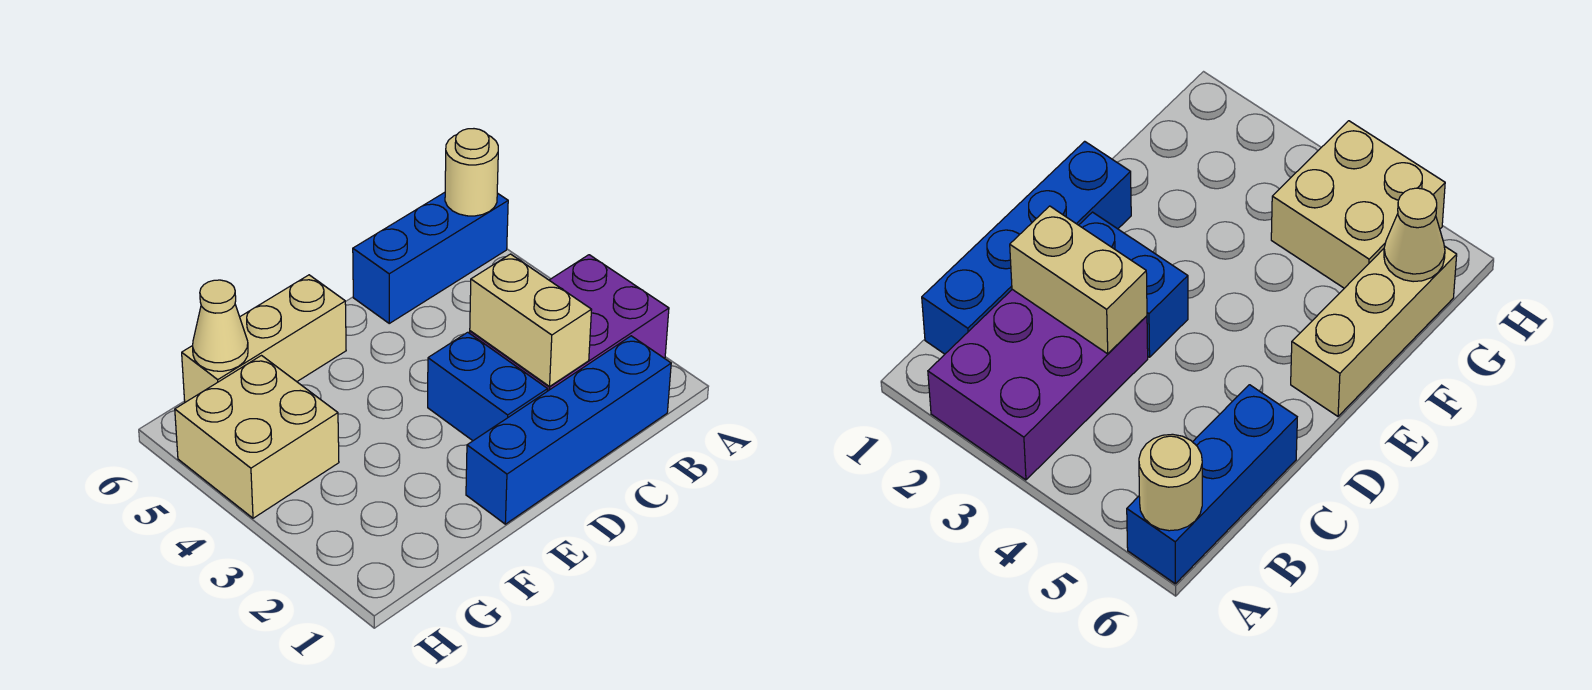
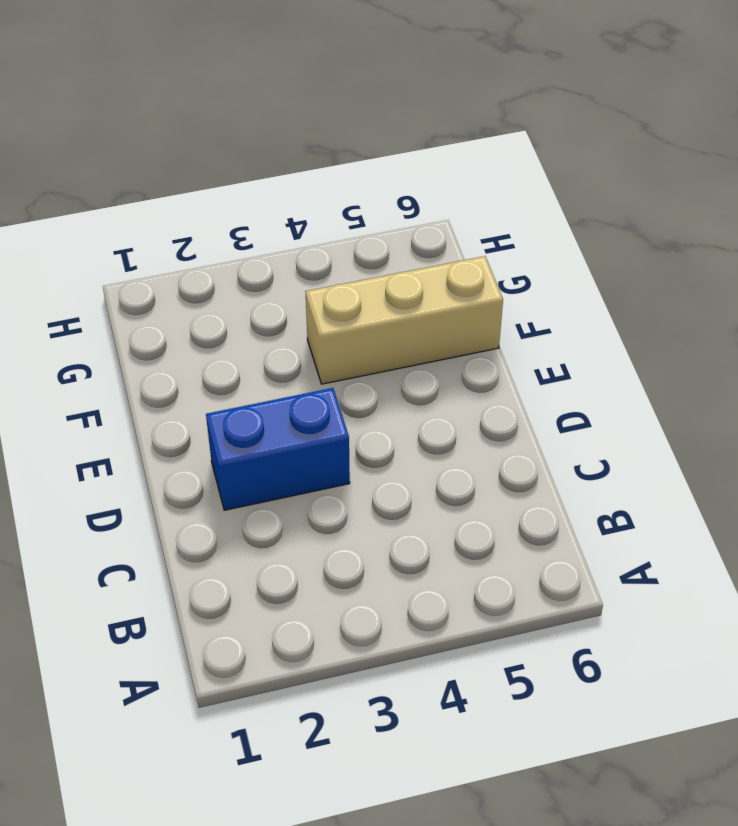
tan 1x3 brick [305,256,503,384] -> tan 1x3 brick turned to [182,275,346,402]
none -> purple 2x3 brick [470,255,669,391]
none -> blue 1x3 brick [353,192,508,323]

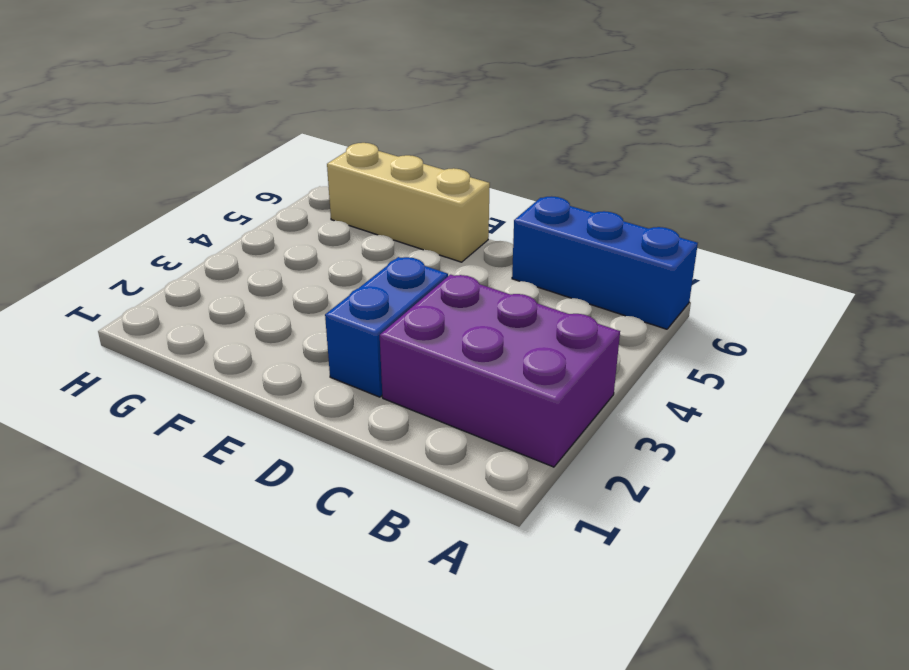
none -> blue 1x4 brick [466,336,671,524]
none -> tan 2x2 brick [175,356,339,518]

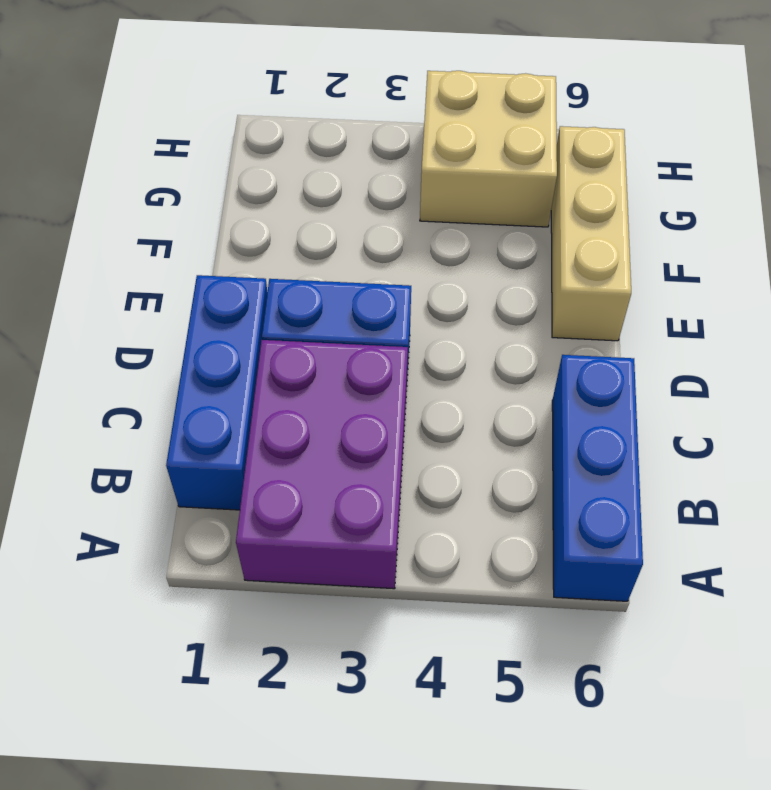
blue 1x3 brick [166,275,267,510] -> blue 1x4 brick [466,336,671,524]
none -> tan 1x1 round brick [445,129,498,216]
none -> tan 1x2 brick [470,254,592,386]

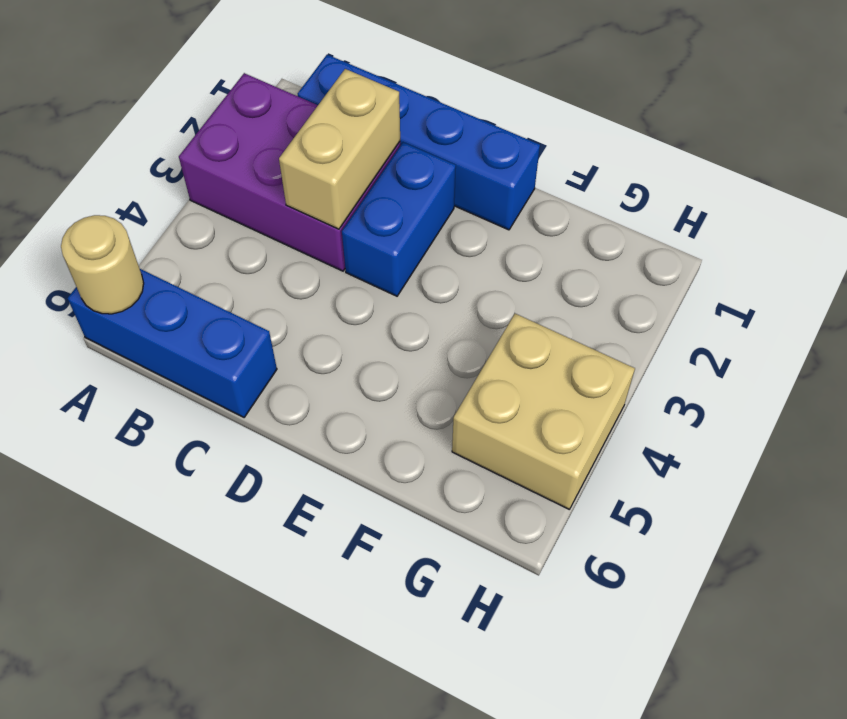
none -> tan 1x3 brick [182,275,346,402]
none -> tan 1x1 cone [192,280,248,371]

